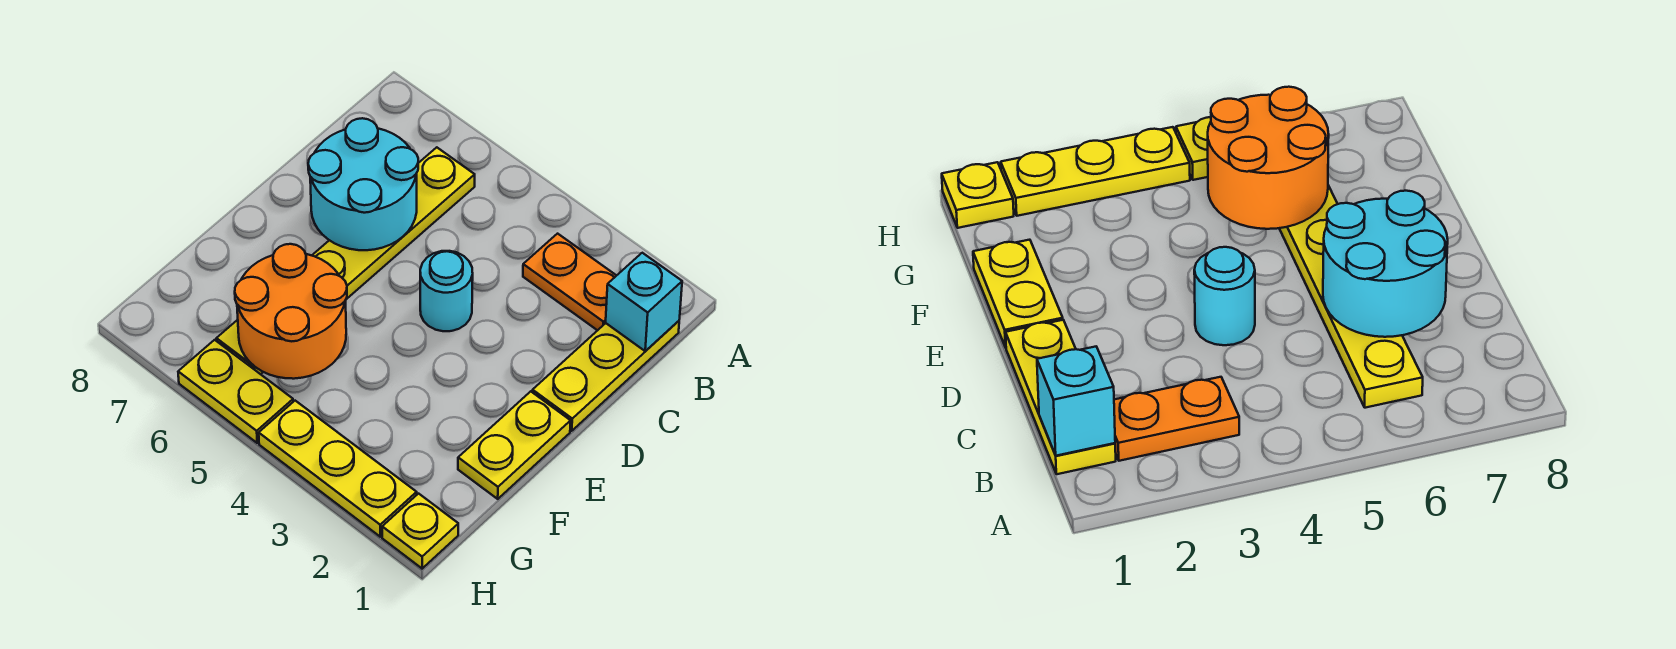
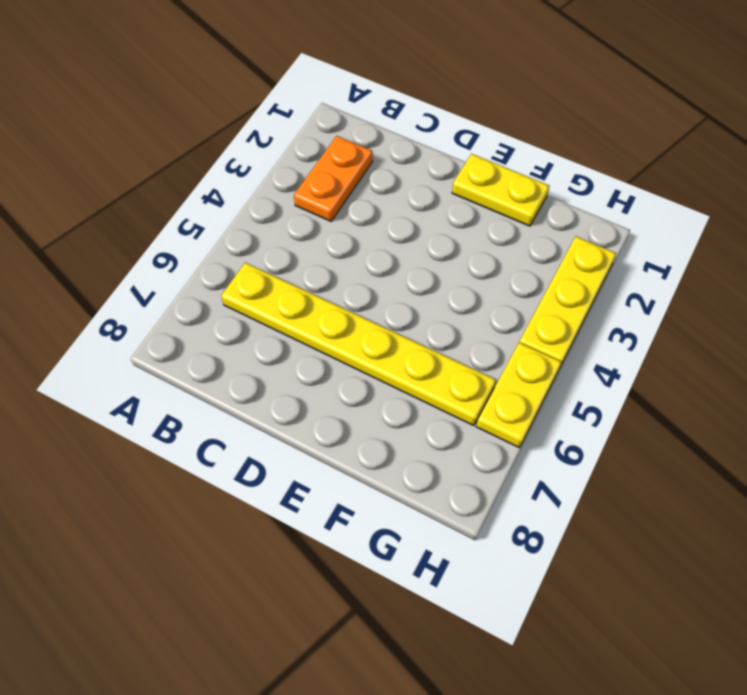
none -> yellow 1x3 plate [533,321,679,431]
none -> cyan 1x1 round brick [420,251,473,331]

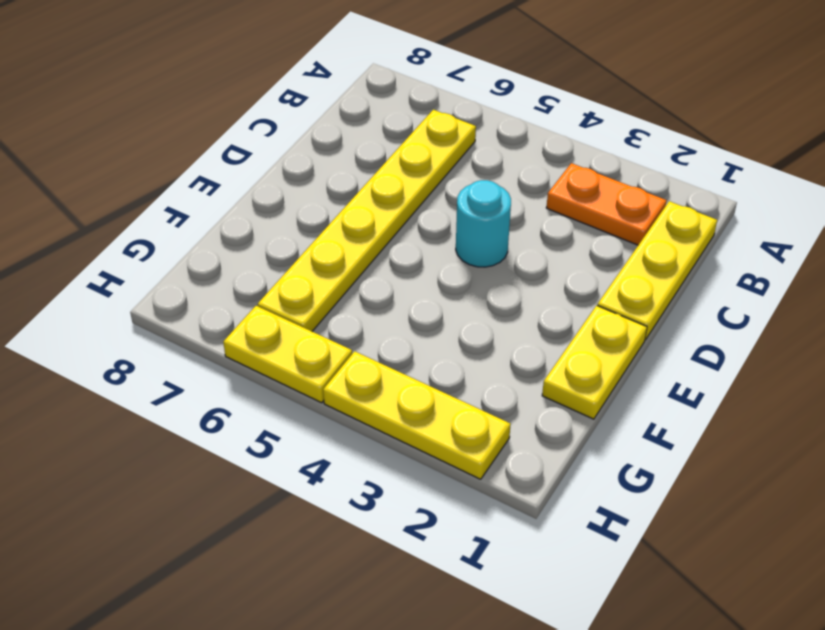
none -> yellow 1x1 plate [382,494,458,569]
none -> cyan 1x1 brick [606,253,682,351]

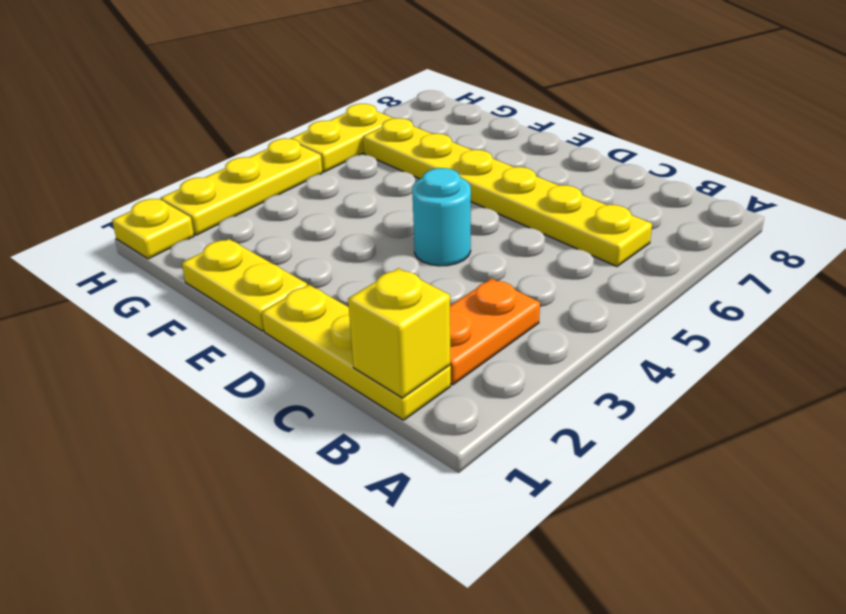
yellow 1x1 brick [348,268,450,398] -> cyan 1x1 brick [606,253,682,351]
none -> cyan 2x2 round brick [308,118,418,250]
none -> orange 2x2 round brick [235,244,347,379]

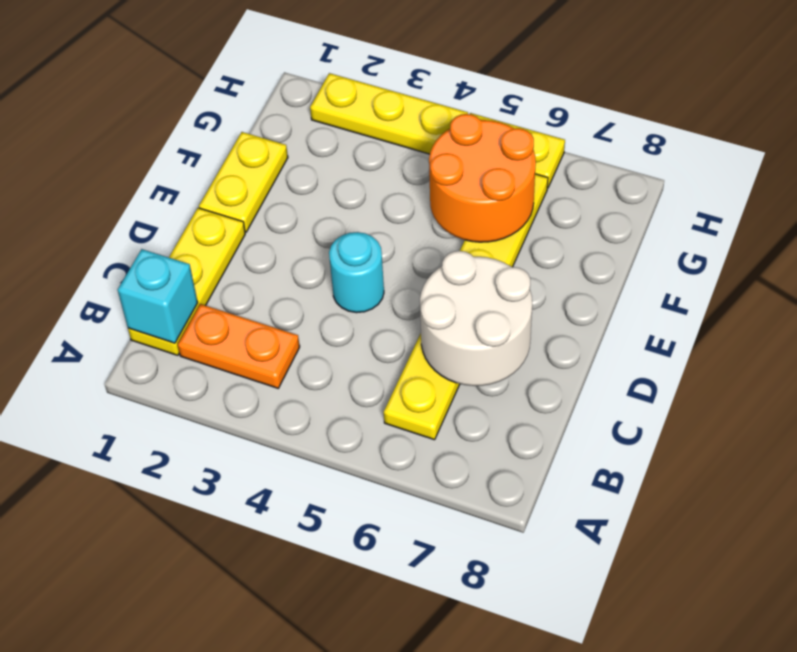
white 2x2 round brick [420,251,532,386] -> cyan 2x2 round brick [308,118,418,250]
none -> yellow 1x1 plate [382,494,458,569]

